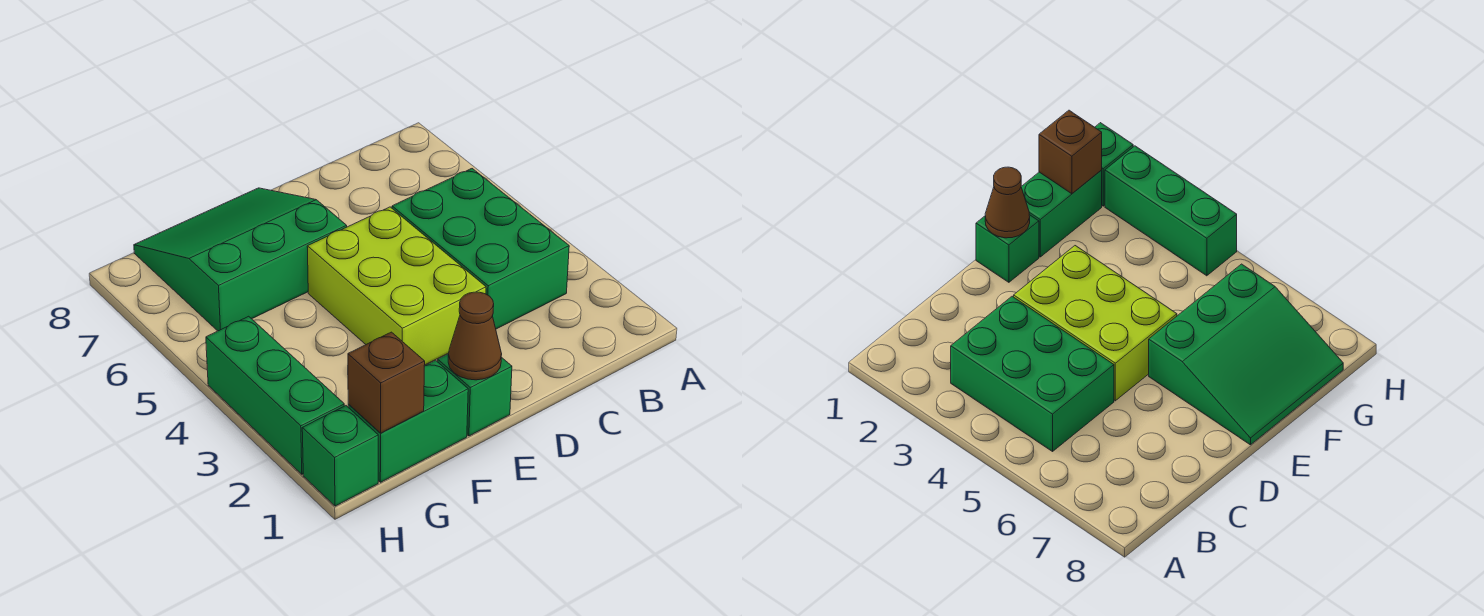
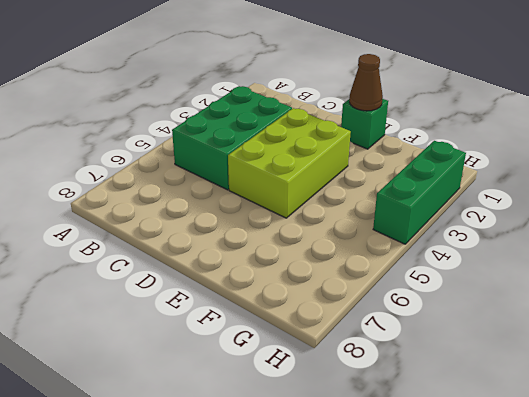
none -> green 3x3 slope [134,188,347,331]
none -> green 1x2 brick [348,360,468,482]

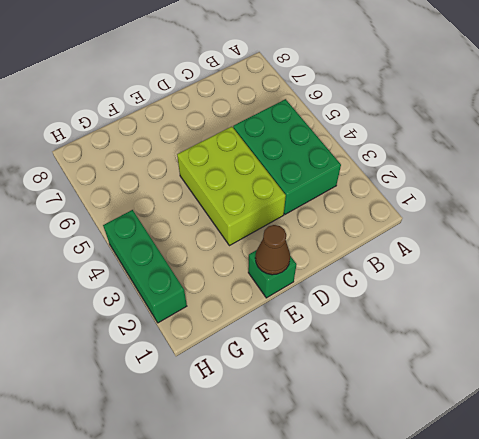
none -> green 3x3 slope [134,188,347,331]
none -> green 1x2 brick [348,360,468,482]

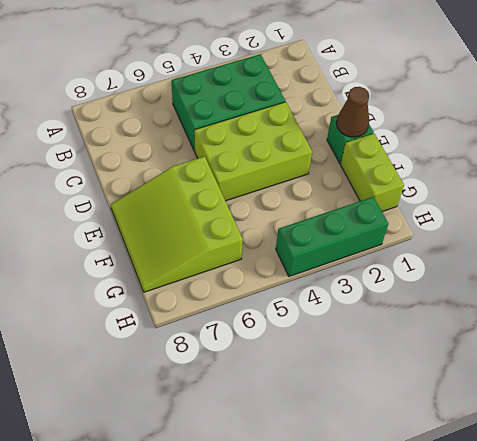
lime 3x3 slope [111,156,243,292] -> green 3x3 slope [134,188,347,331]
lime 1x2 brick [341,133,404,212] -> green 1x2 brick [348,360,468,482]
none -> green 1x1 brick [302,406,378,506]
none -> brown 1x1 brick [348,332,425,433]

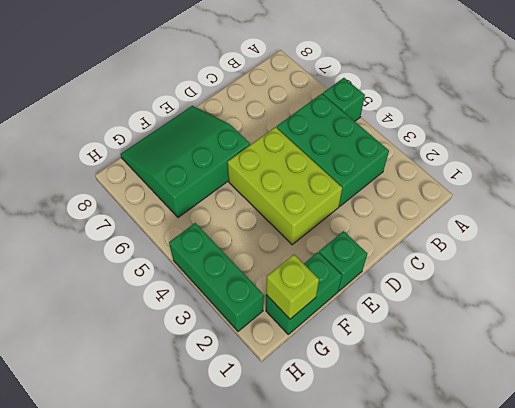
green 1x1 brick [323,78,365,121] -> green 1x1 brick moved to [302,406,378,506]
lime 1x1 brick [266,254,319,319] -> brown 1x1 brick [348,332,425,433]
none -> brown 1x1 cone [448,292,502,380]

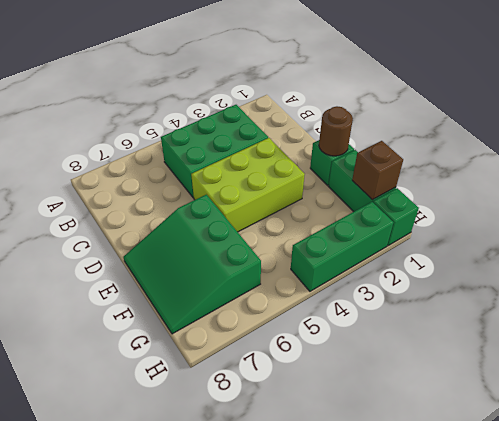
brown 1x1 round brick [319,106,353,156] -> brown 1x1 cone [448,292,502,380]

